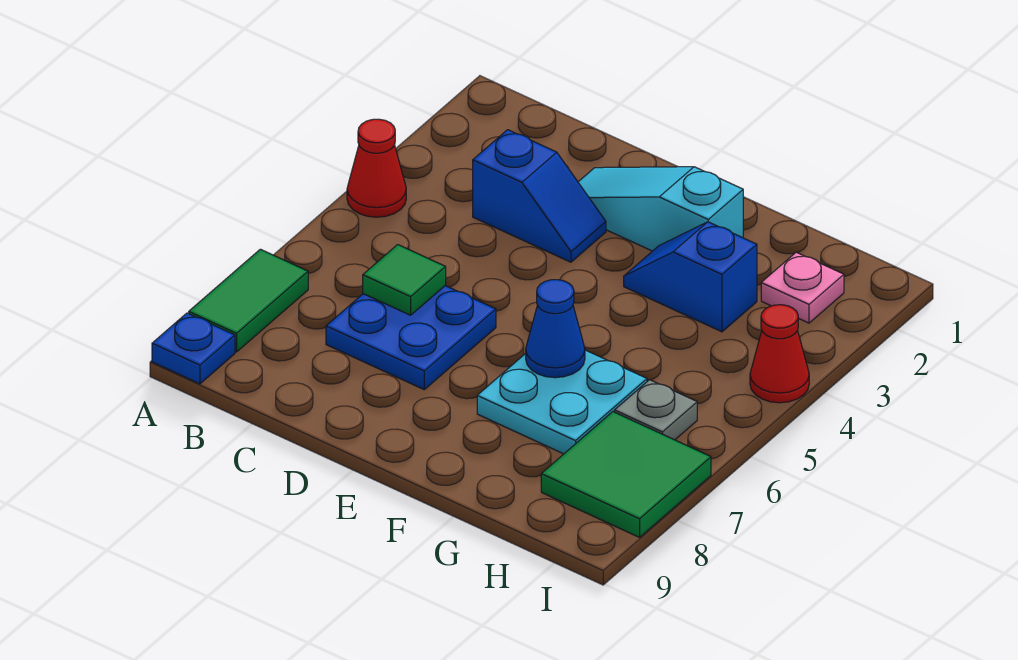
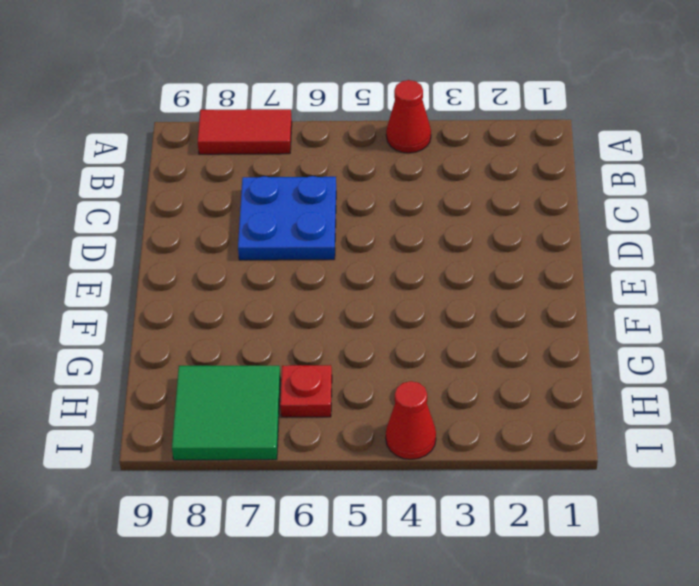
red 1x2 tile [198,109,292,154] -> green 1x2 tile [189,249,308,352]
red 1x1 plate [280,365,332,417] -> grey 1x1 plate [615,380,697,440]
none -> blue 1x1 plate [152,313,235,384]
none -> blue 1x2 slope [473,130,606,262]
none -> cyan 1x3 slope [578,167,743,251]

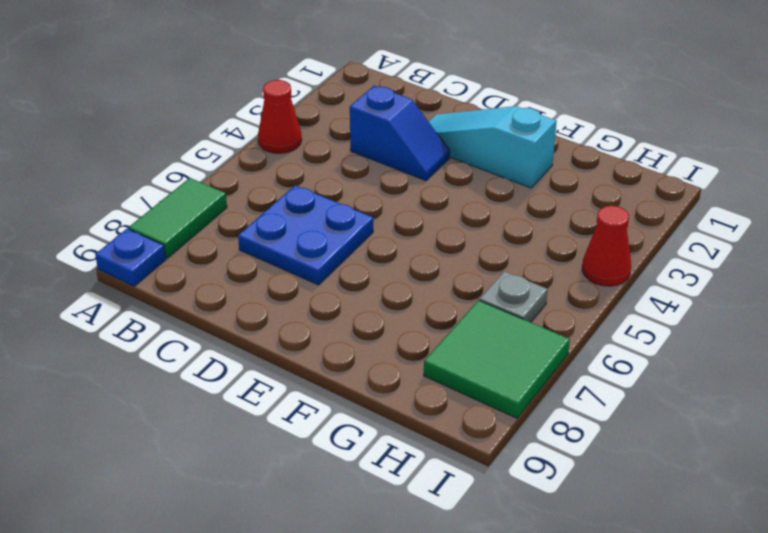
none -> blue 1x2 slope [624,222,757,332]
none -> cyan 2x2 plate [477,350,647,454]
none -> pink 1x1 plate [761,252,844,323]

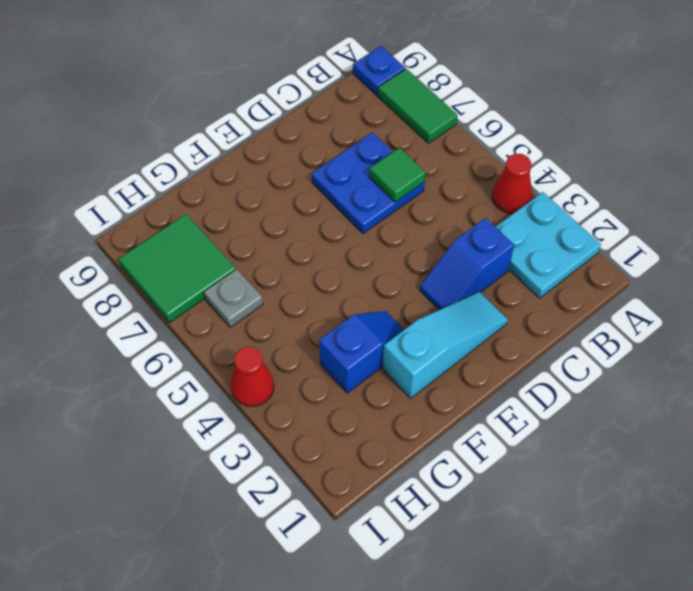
cyan 2x2 plate [496,192,601,298] -> cyan 2x2 plate moved to [477,350,647,454]
none -> pink 1x1 plate [761,252,844,323]
none -> blue 1x1 cone [526,280,585,378]

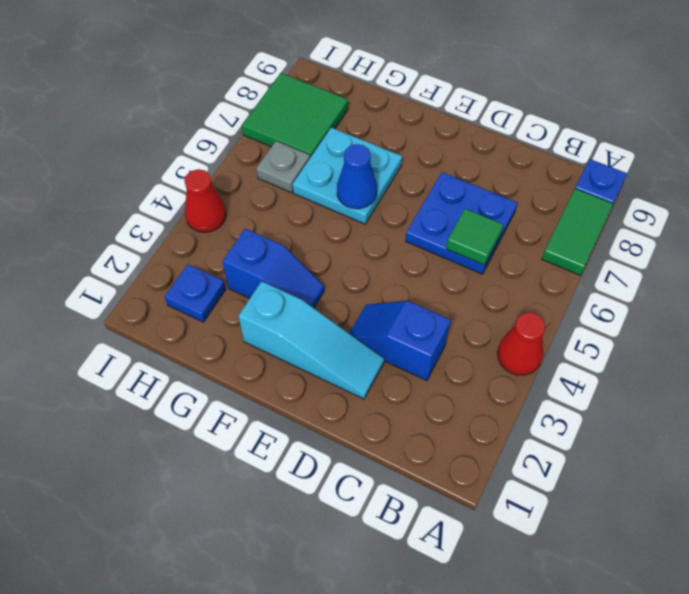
blue 1x1 plate [165,264,226,322] -> pink 1x1 plate [761,252,844,323]

